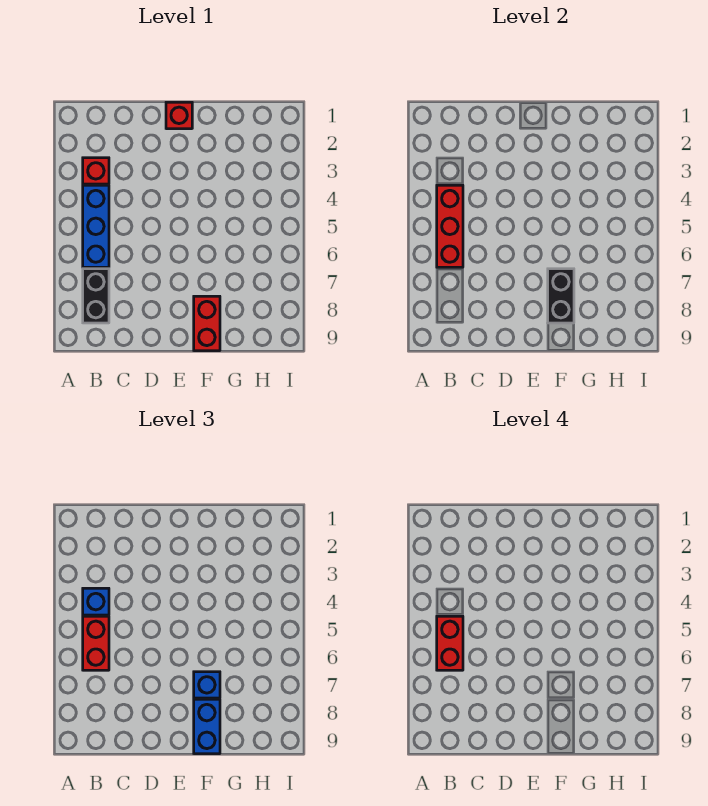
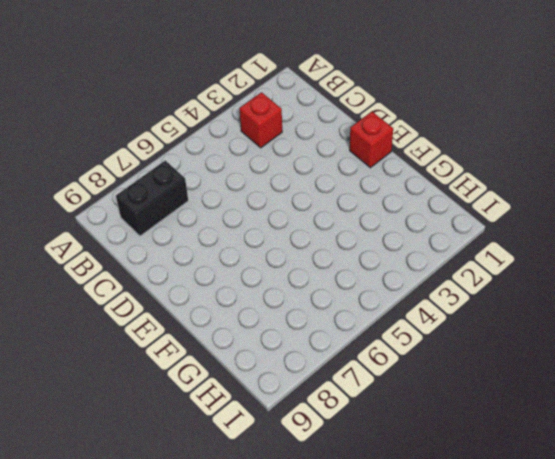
none -> blue 1x3 brick [83,185,109,267]
none -> red 1x2 brick [194,296,220,351]
none -> red 1x3 brick [437,185,463,267]

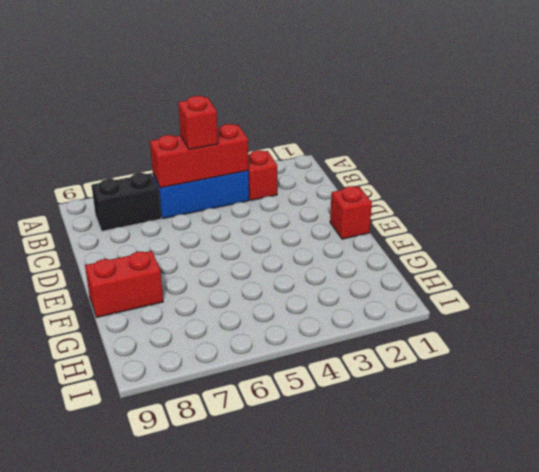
red 1x1 brick [178,96,218,150] -> red 1x2 brick [83,616,109,670]
none -> black 1x2 brick [548,269,574,323]
none -> blue 1x1 brick [83,588,109,615]
none -> blue 1x1 brick [194,672,220,698]

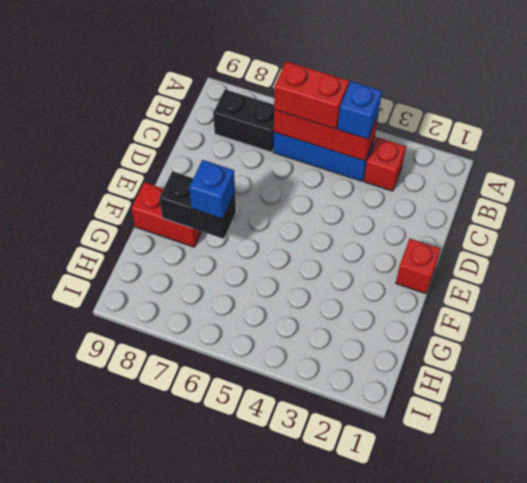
none -> blue 1x2 brick [194,699,220,754]
none -> red 1x2 brick [437,616,463,670]

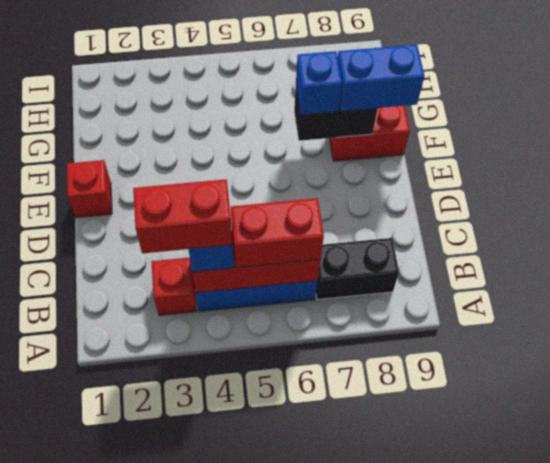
red 1x2 brick [133,179,232,253] -> red 1x2 brick moved to [437,616,463,670]

